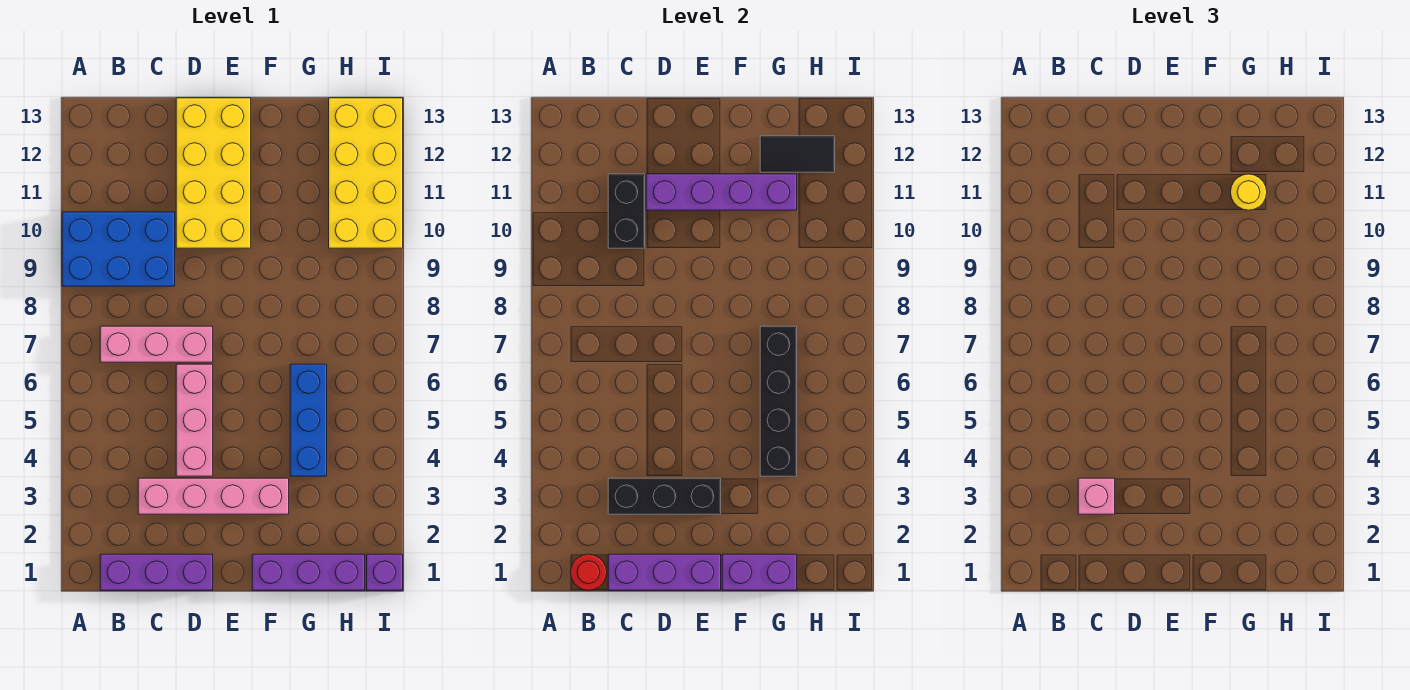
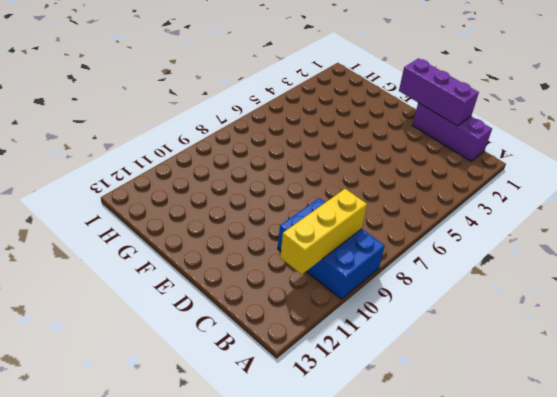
yellow 1x3 brick [280,189,367,274] -> none
none -> pink 1x3 brick [100,326,213,362]
none -> pink 1x4 brick [138,478,289,514]
none -> pink 1x3 brick [176,364,213,476]

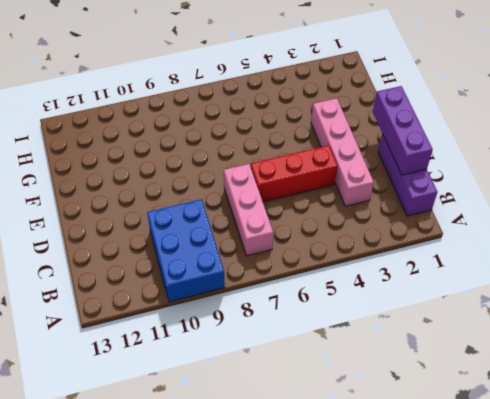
red 1x3 brick [251,145,338,202] -> pink 1x3 brick [176,364,213,476]
none -> yellow 2x4 brick [176,98,251,248]
none -> purple 1x3 brick [252,554,365,590]
none -> blue 1x3 brick [290,364,327,476]

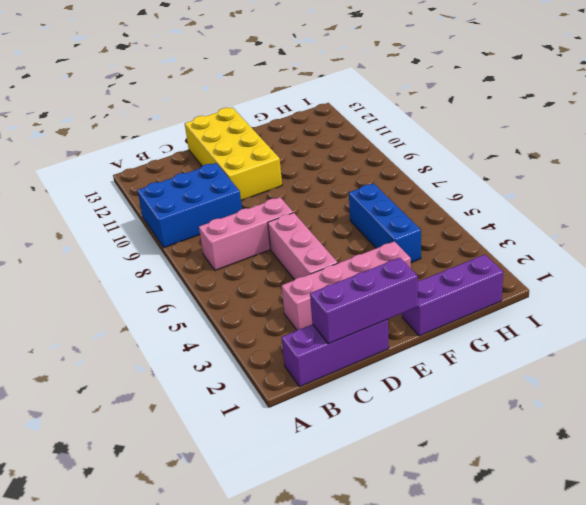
none -> yellow 2x4 brick [329,98,403,248]
none -> purple 1x1 brick [367,554,403,590]
none -> red 1x1 round brick [570,554,607,590]

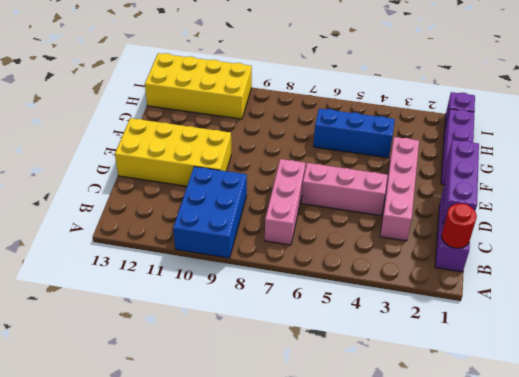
none -> black 1x3 brick [608,478,721,514]
none -> black 1x2 brick [608,174,645,248]
none -> purple 1x4 brick [646,174,797,210]

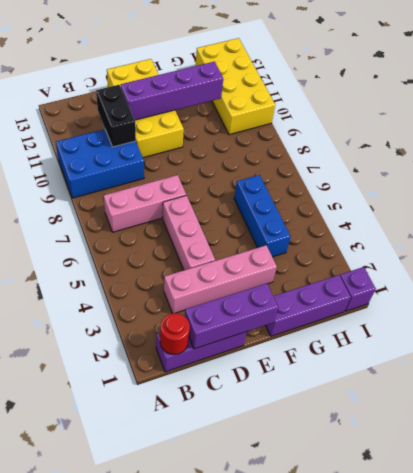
none -> black 1x3 brick [608,478,721,514]
none -> purple 1x2 brick [722,554,797,590]
none -> black 1x4 brick [760,326,797,476]

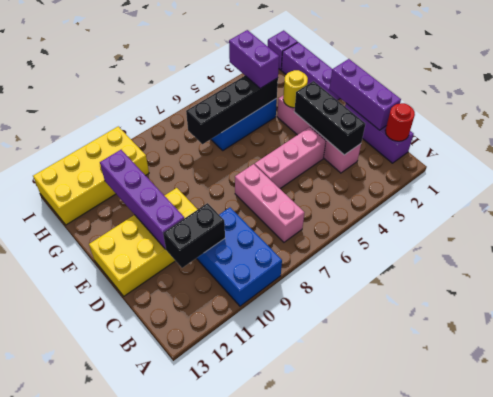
yellow 1x1 round brick [283,70,308,108] -> yellow 1x1 round brick moved to [1231,174,1267,210]
purple 1x2 brick [229,30,279,88] -> purple 1x2 brick moved to [722,554,797,590]
none -> black 1x2 tile [760,136,835,172]
none -> pink 1x1 brick [1078,478,1115,514]

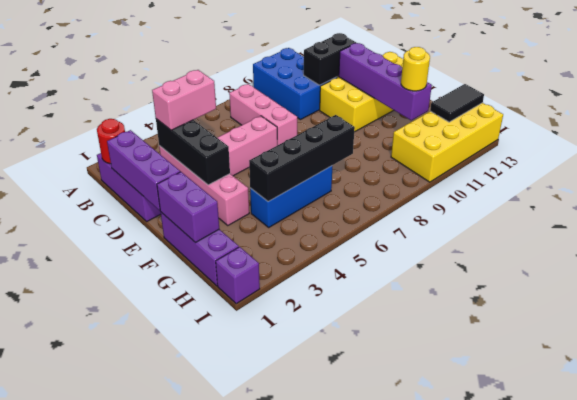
pink 1x2 brick [152,70,216,130] -> pink 1x1 brick [1078,478,1115,514]
black 1x2 tile [430,84,484,122] -> black 1x2 tile turned to [760,136,835,172]

